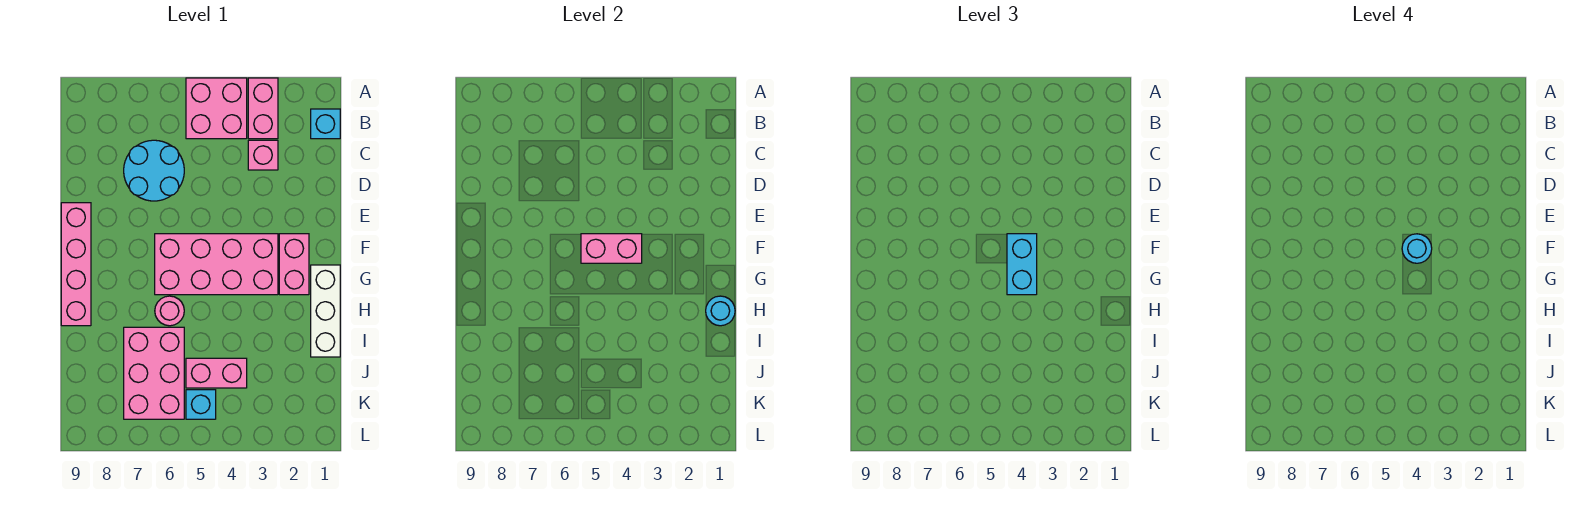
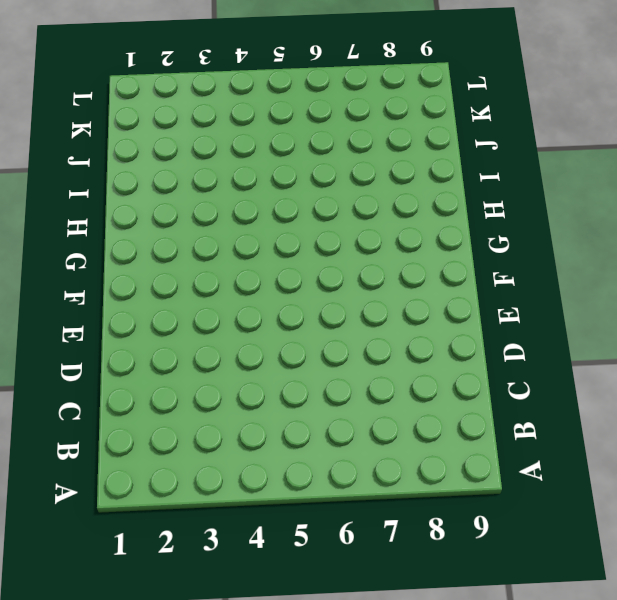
none -> pink 1x2 brick [248,78,278,139]
none -> pink 2x2 brick [186,78,247,139]
none -> cyan 1x1 brick [311,109,340,139]

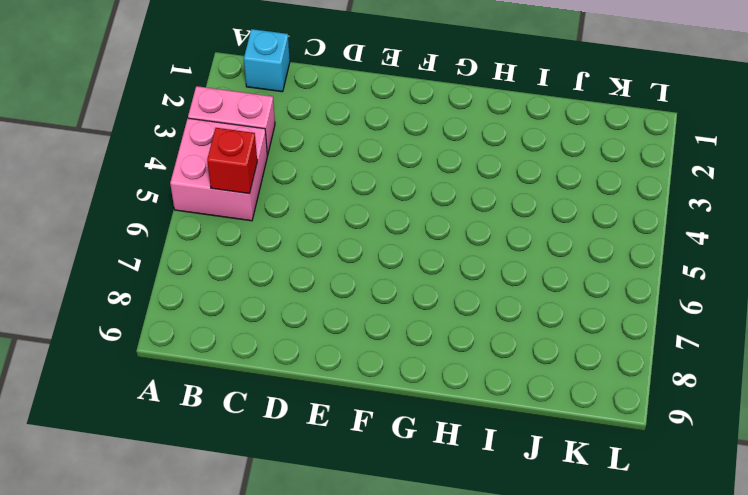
red 1x1 brick [207,128,257,194] -> none
none -> pink 1x1 brick [248,140,278,170]
none -> cyan 2x2 round brick [124,140,184,201]
none -> pink 1x4 brick [61,203,91,326]

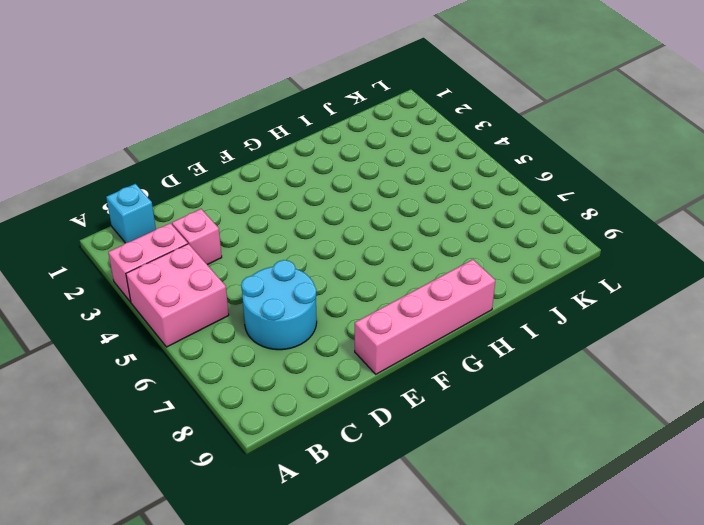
none -> pink 1x2 brick [279,234,309,295]
none -> pink 2x4 brick [155,234,278,295]
none -> white 1x3 brick [311,265,340,357]

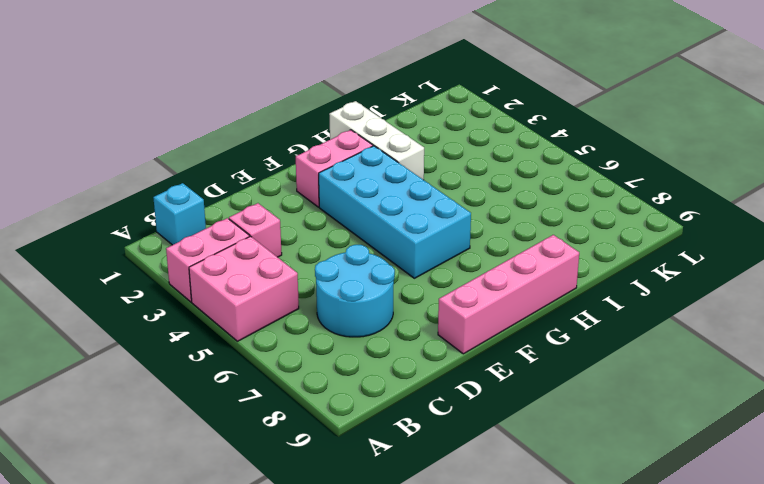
cyan 2x4 brick [319,146,471,278] -> pink 2x4 brick [155,234,278,295]
white 1x3 brick [329,101,424,180] -> white 1x3 brick turned to [311,265,340,357]
none -> pink 1x1 round brick [155,296,184,326]
none -> pink 2x3 brick [124,327,184,419]
none -> pink 1x2 brick [186,358,247,388]

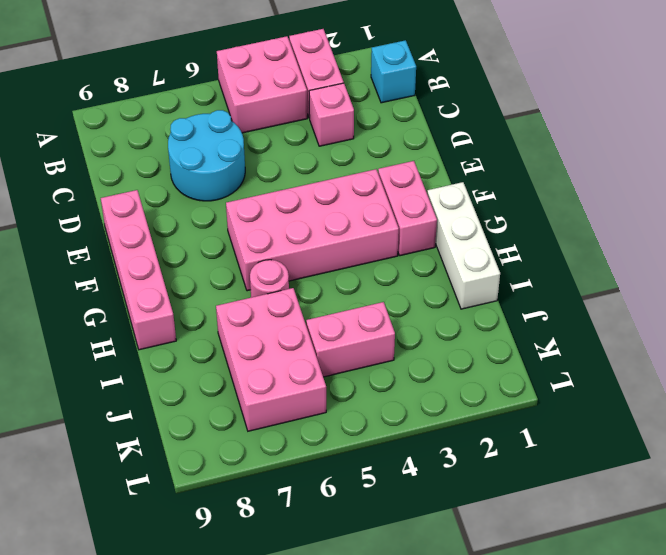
none -> cyan 1x1 brick [186,390,216,419]
none -> pink 1x2 brick [581,234,642,263]
none -> cyan 1x1 round brick [706,296,735,326]

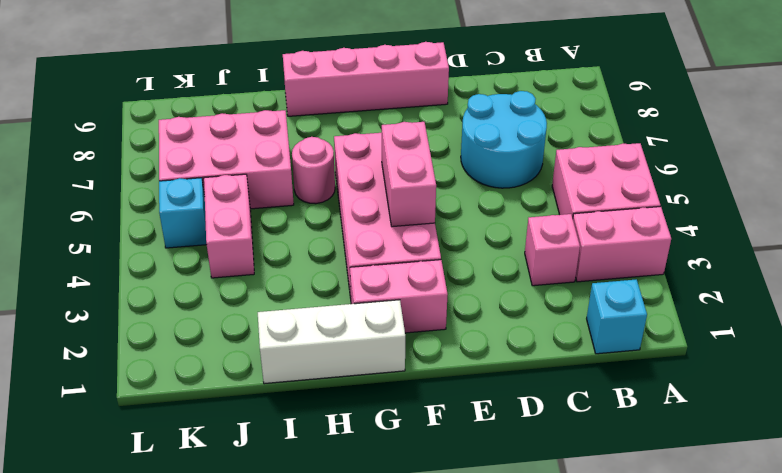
none -> cyan 1x1 round brick [706,296,735,326]
none -> cyan 1x2 brick [1007,234,1037,295]
none -> cyan 1x1 round brick [1402,234,1432,263]

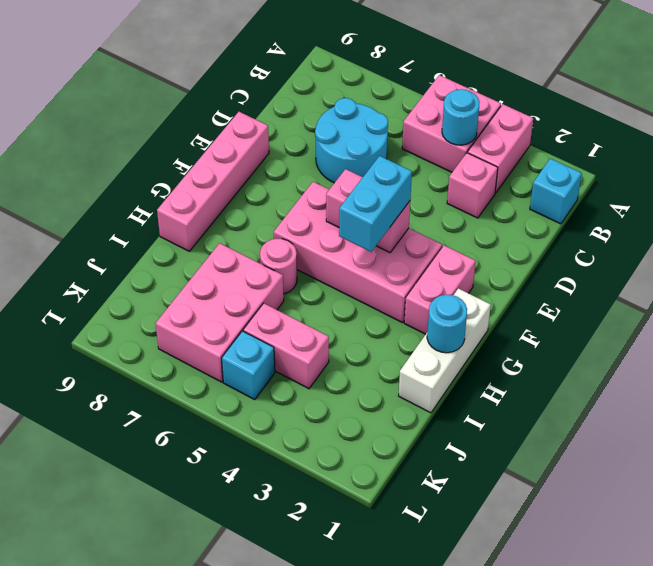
cyan 1x1 round brick [442,89,480,145] -> cyan 1x1 round brick moved to [1402,234,1432,263]

